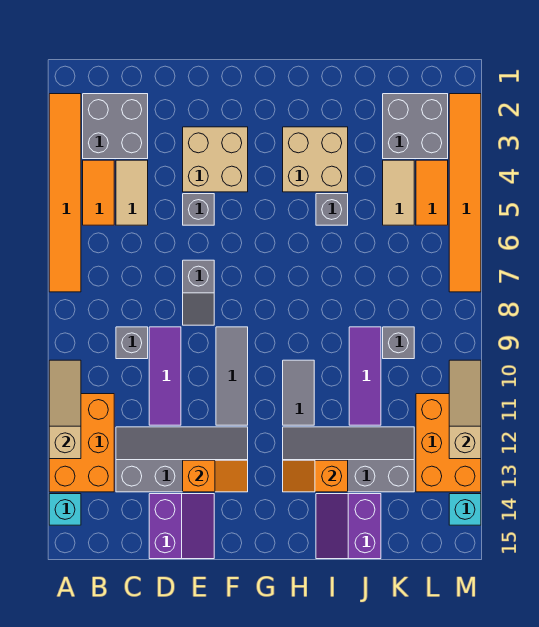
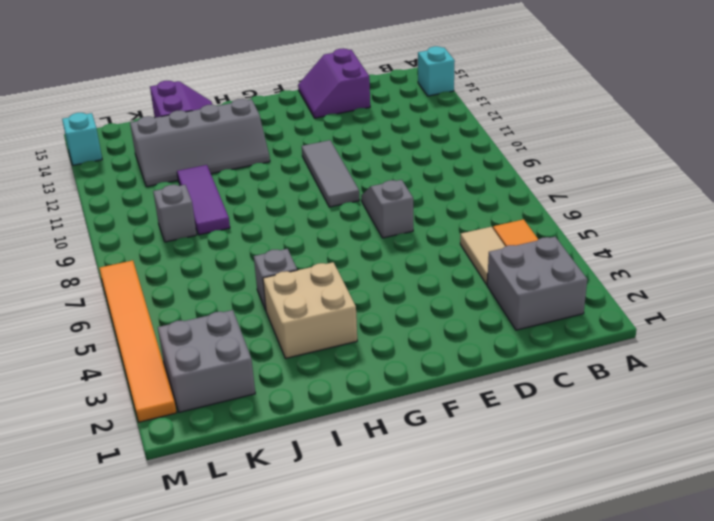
none -> orange 1x6 tile [49,94,81,292]
none -> orange 2x3 brick [49,394,114,492]
none -> grey 1x1 brick [116,327,148,359]
none -> grey 2x4 slope [116,427,248,492]

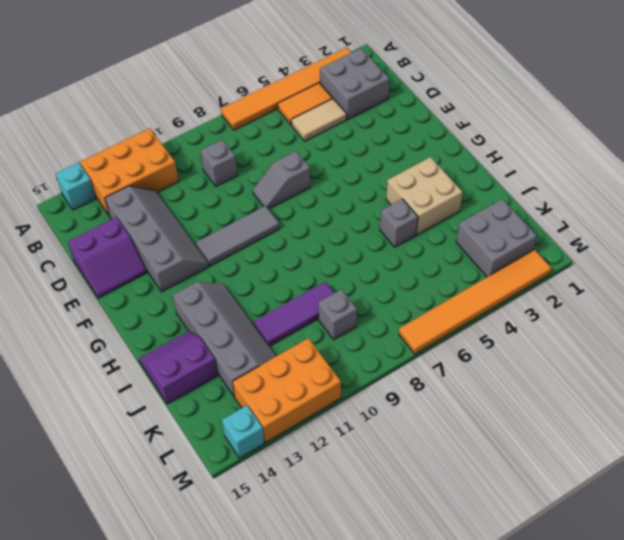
none -> purple 1x3 tile [149,327,181,425]
none -> tan 2x2 brick [183,127,248,192]
none -> grey 1x1 brick [183,194,214,225]
none -> grey 1x2 tile [283,360,314,425]

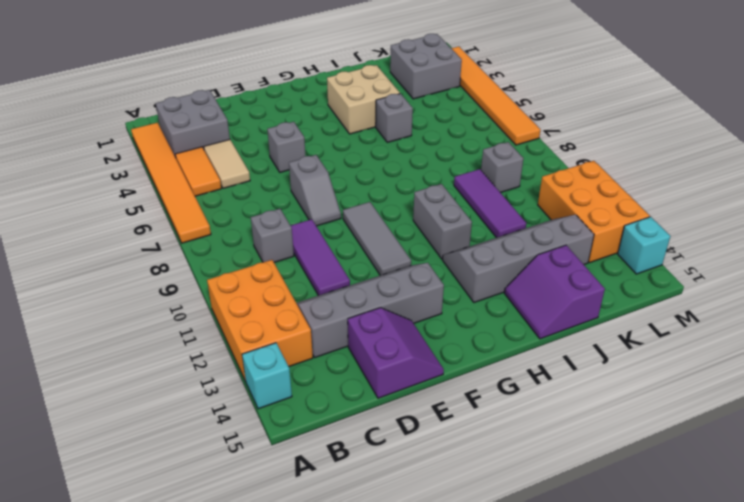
grey 1x2 brick [413,184,472,259] -> grey 1x2 tile [283,360,314,425]
none -> tan 2x2 brick [183,127,248,192]
none -> tan 1x2 tile [383,160,414,225]
none -> orange 1x2 tile [416,160,448,225]
none -> tan 1x3 slope [49,360,81,459]

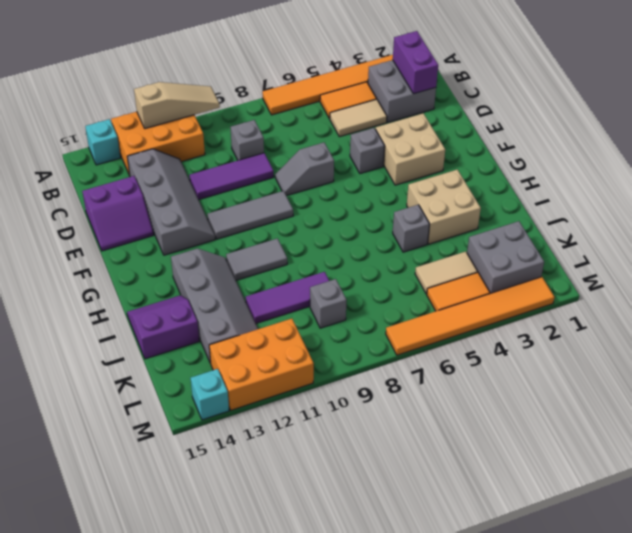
purple 1x2 brick [393,31,438,94] -> none
none -> orange 1x2 slope [183,460,248,492]
none -> orange 1x2 slope [283,460,348,492]
none -> tan 1x3 slope [449,360,481,459]

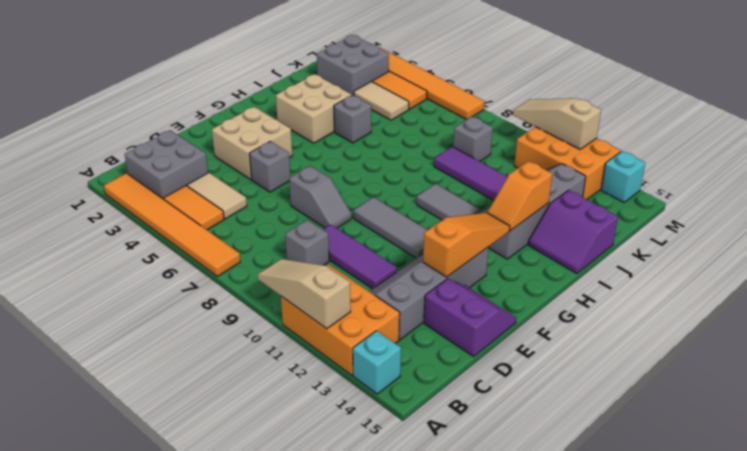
orange 1x3 slope [423,213,510,277] -> orange 1x2 slope [183,460,248,492]

